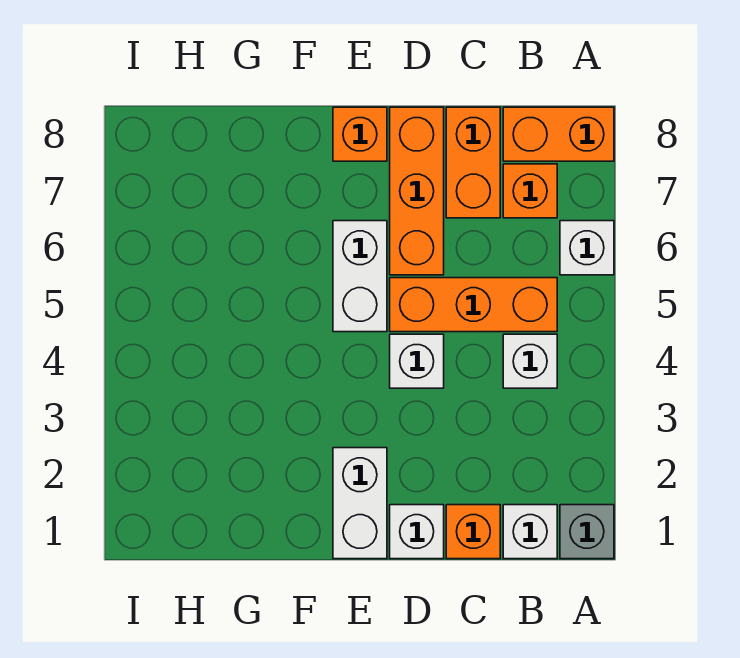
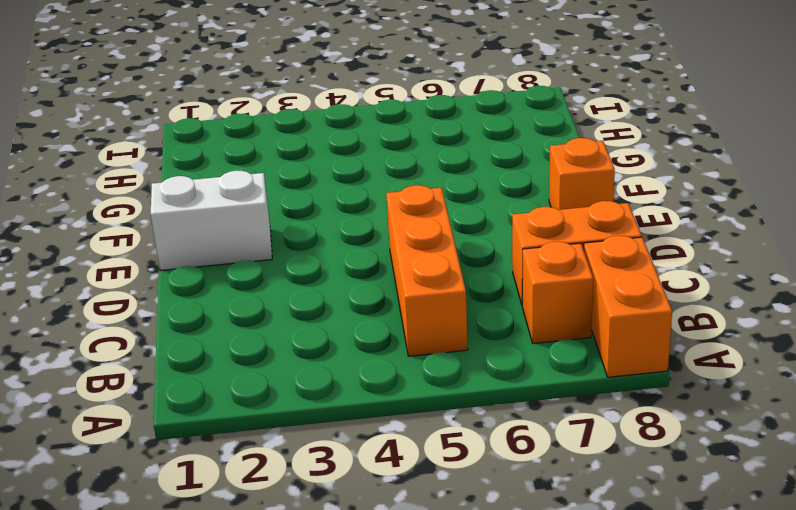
none -> grey 1x1 brick [560,505,614,559]
none -> white 1x1 brick [560,221,614,275]
none -> white 1x1 brick [503,505,557,559]

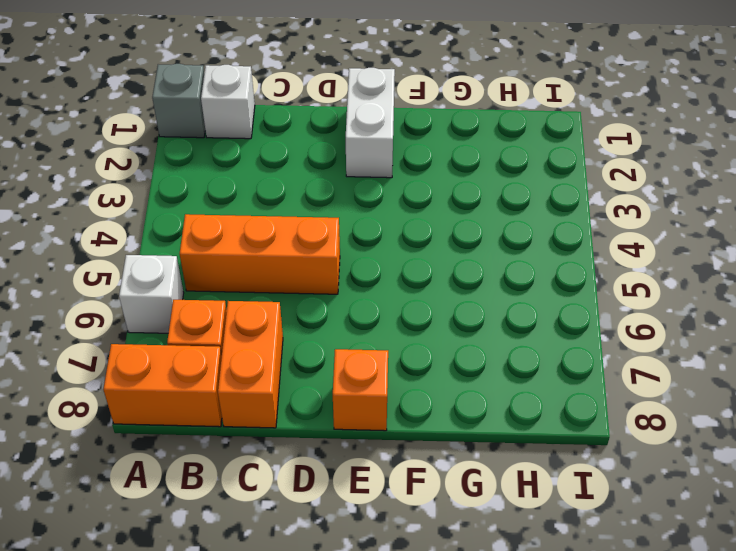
none -> white 1x1 brick [503,334,557,388]
none -> orange 1x1 brick [446,505,500,559]
none -> white 1x1 brick [390,505,444,559]

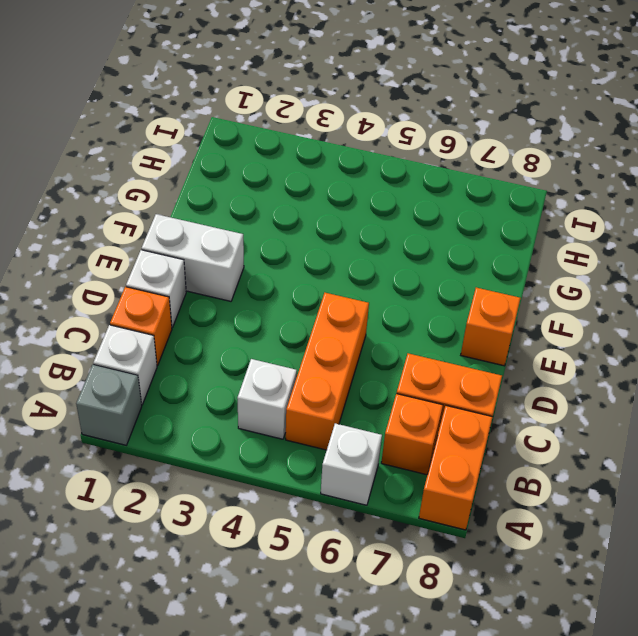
none -> white 1x1 brick [390,334,444,388]
none -> orange 1x3 brick [390,107,444,275]
none -> white 1x2 brick [333,221,387,332]

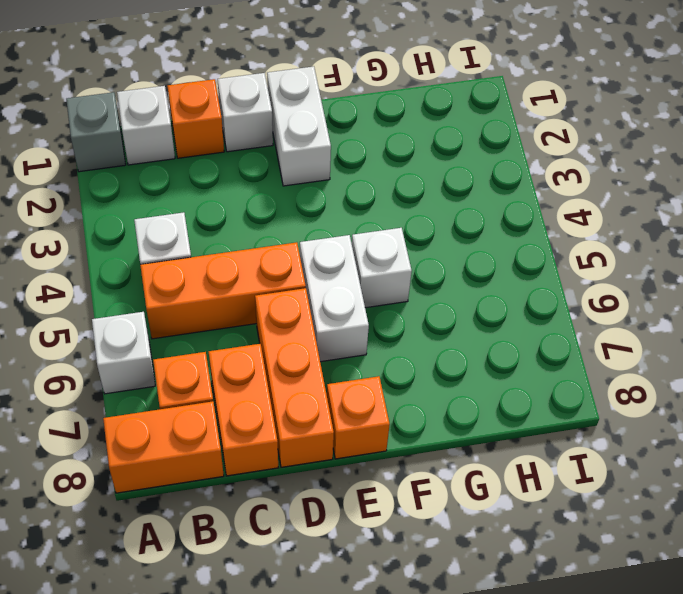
white 1x1 brick [352,228,412,308] -> white 1x1 brick moved to [390,334,444,388]

